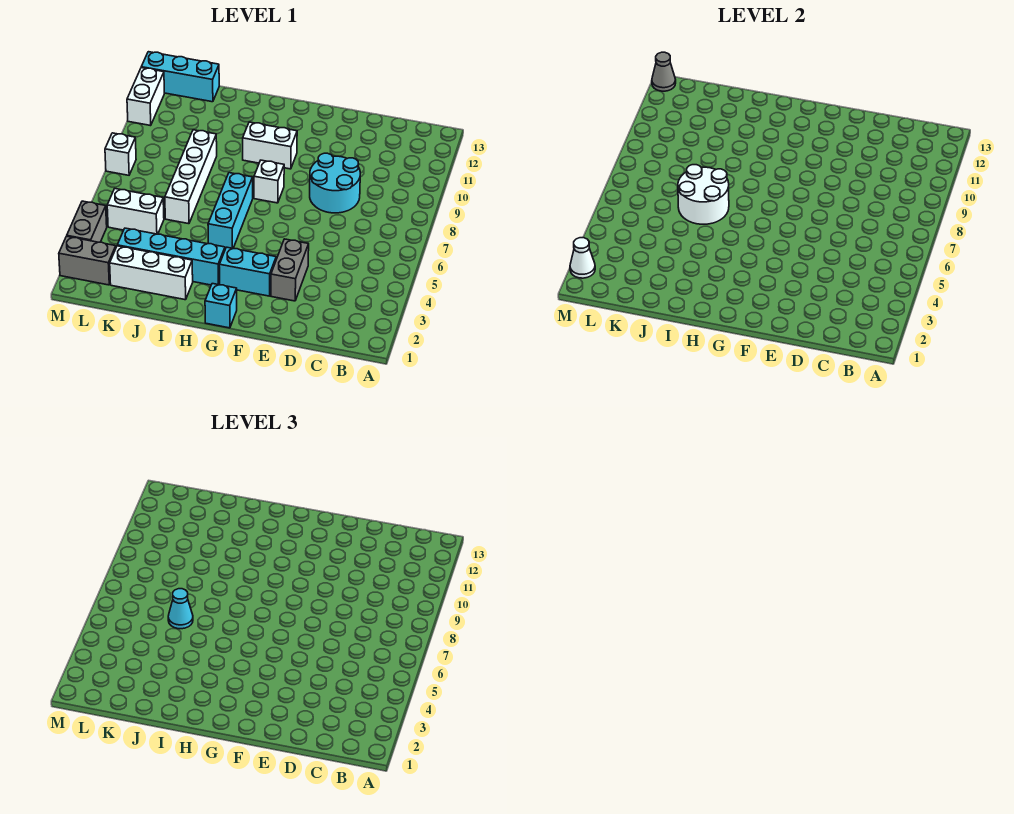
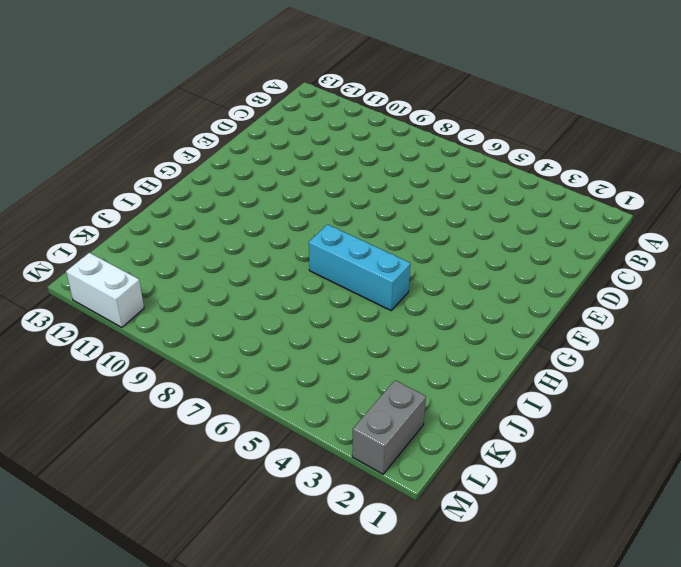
none -> cyan 2x2 round brick [310,153,360,213]
none -> grey 1x2 brick [271,239,309,301]
none -> cyan 1x2 brick [219,247,276,296]

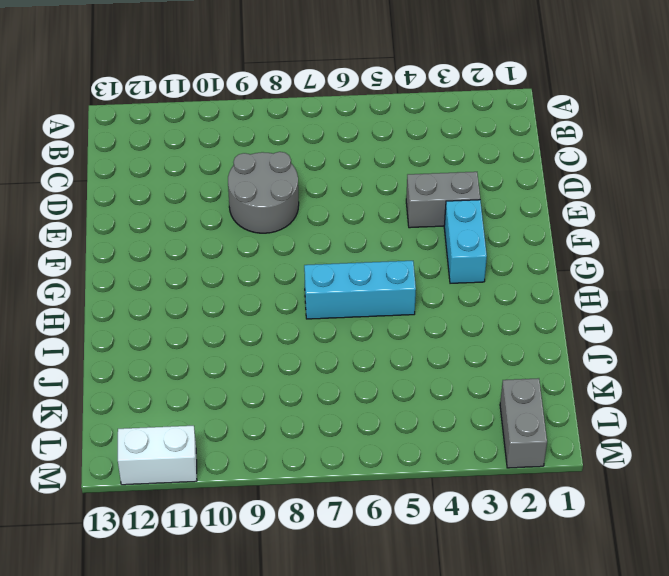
grey 2x2 round brick [228,152,299,233] -> cyan 2x2 round brick [310,153,360,213]
none -> cyan 1x1 brick [205,284,237,328]
none -> white 1x1 brick [254,160,284,203]
none -> white 1x2 brick [243,122,297,169]

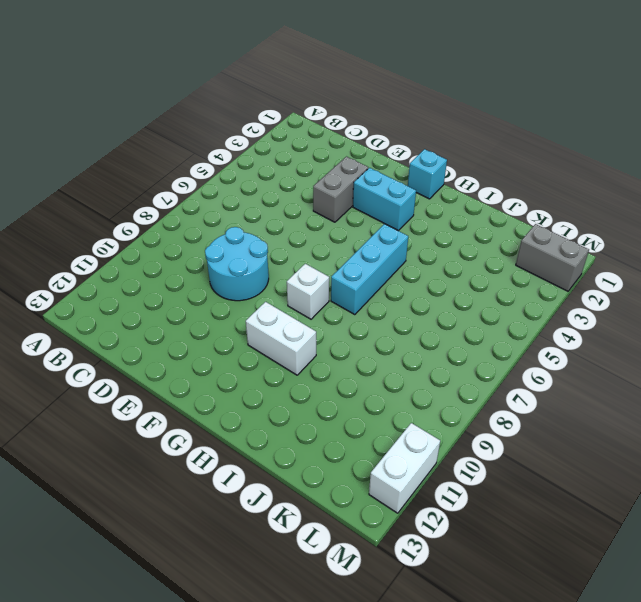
none -> cyan 1x4 brick [117,228,225,285]
none -> white 1x3 brick [110,246,193,300]
none -> white 1x4 brick [165,130,217,224]

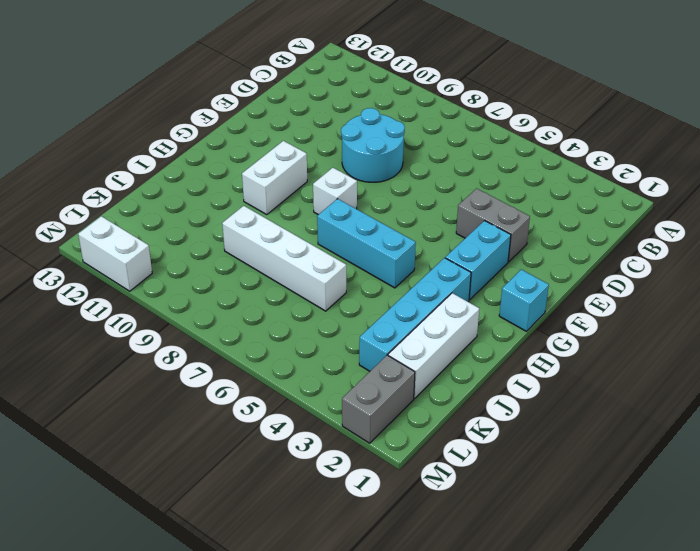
none -> white 1x2 brick [107,189,164,234]
none -> cyan 1x3 brick [141,52,219,102]
none -> grey 1x2 brick [67,201,107,242]

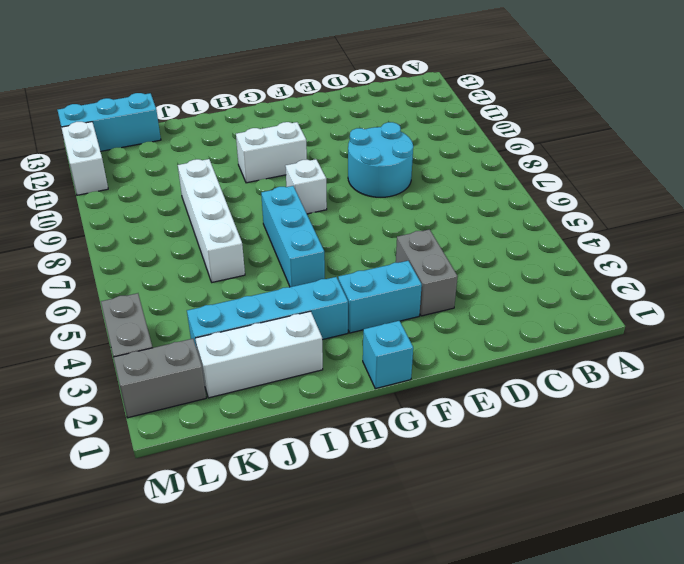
none -> white 1x2 brick [107,189,164,234]
none -> white 1x1 brick [105,133,136,175]
none -> white 2x2 round brick [678,165,729,224]

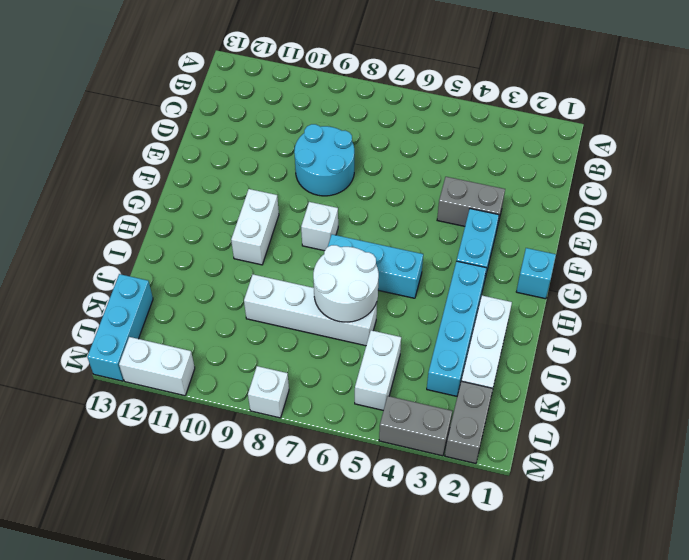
none -> white 1x1 cone [570,238,595,278]
none -> grey 1x1 cone [652,52,676,91]
none -> cyan 1x1 cone [168,589,193,629]

